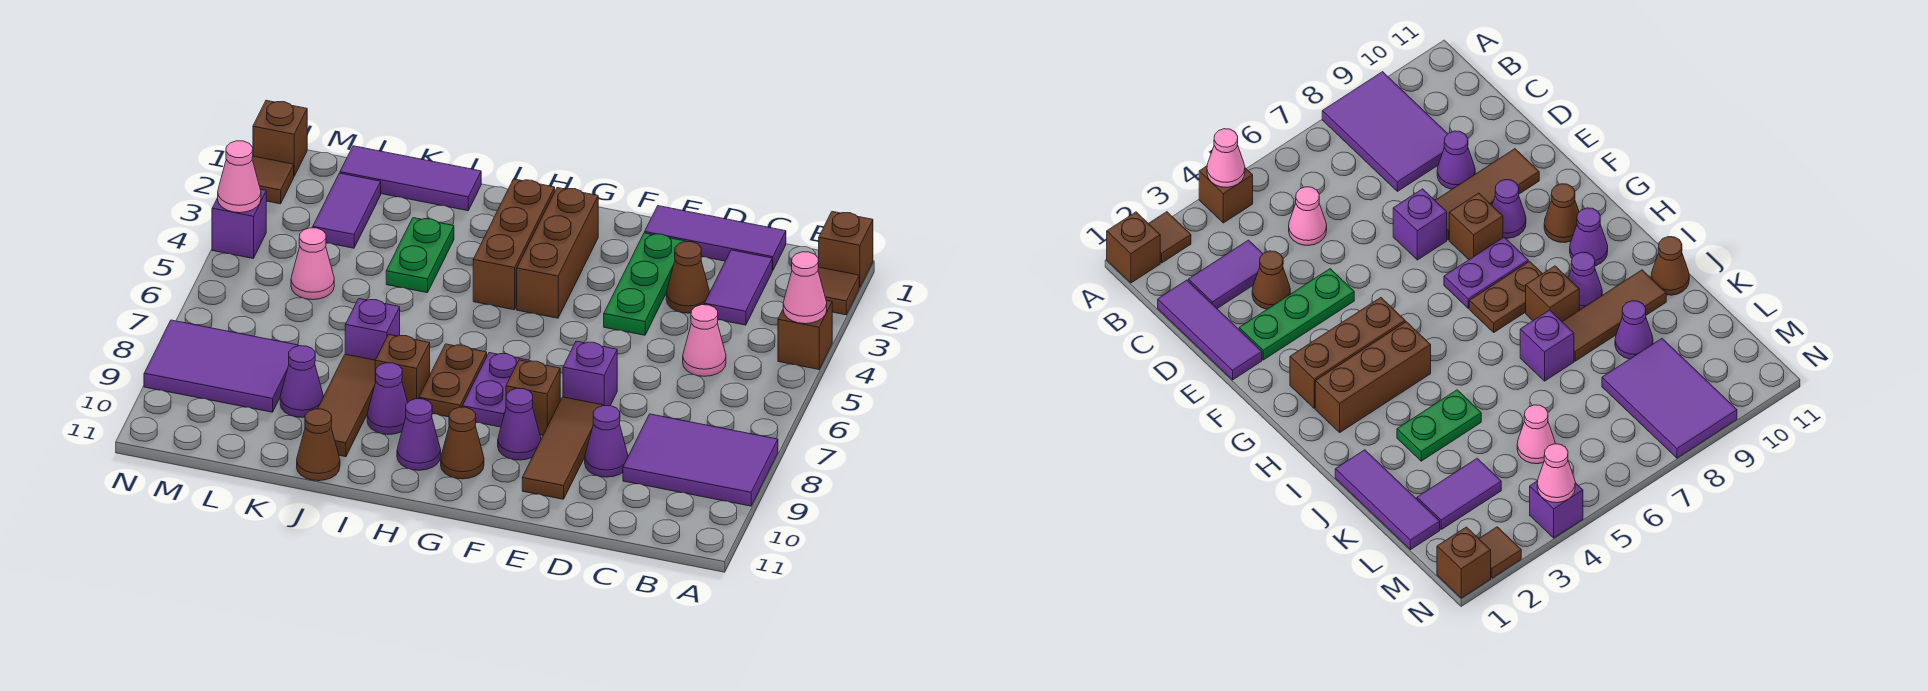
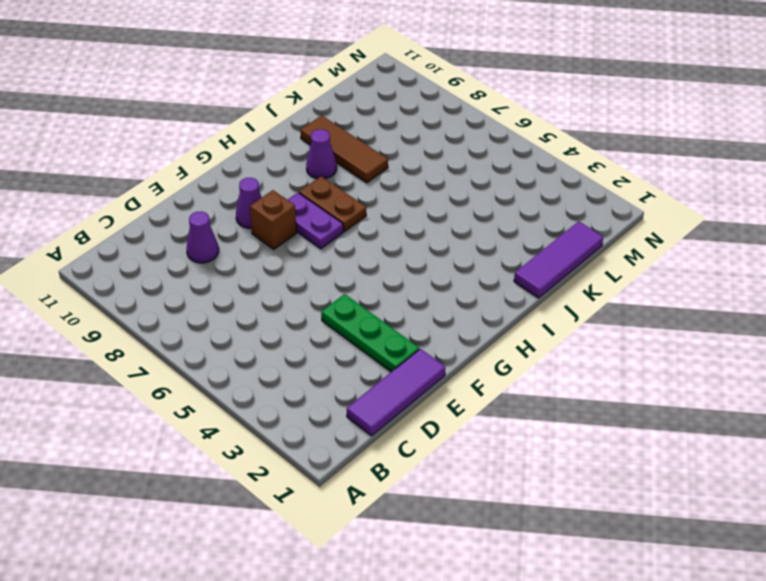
none -> brown 1x1 brick [819,212,873,288]
none -> brown 1x1 tile [818,267,859,315]
none -> brown 1x1 brick [778,300,832,369]
none -> purple 2x3 tile [623,414,778,506]

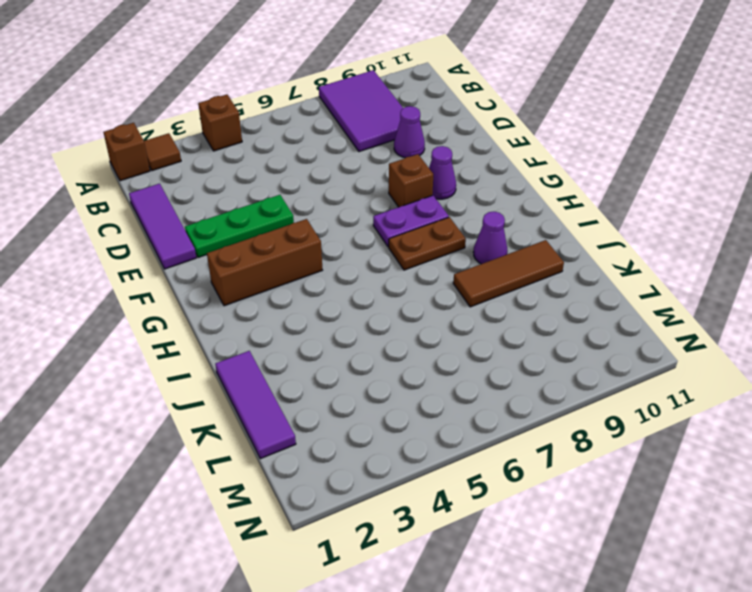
none -> purple 1x2 tile [704,250,772,325]
none -> pink 1x1 cone [683,305,726,376]
none -> brown 1x1 cone [666,242,710,313]
none -> purple 1x1 brick [563,341,617,406]

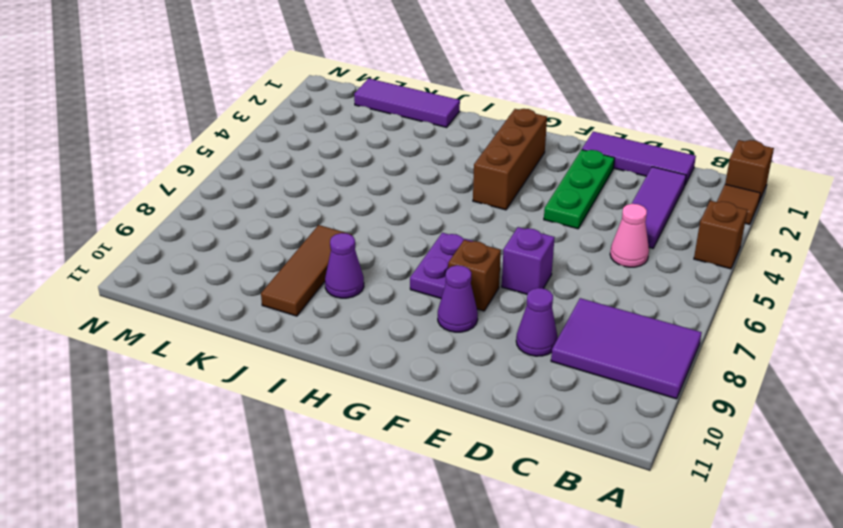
purple 1x3 tile [632,167,686,248] -> purple 1x2 tile [704,250,772,325]
none -> brown 1x1 cone [666,242,710,313]
none -> brown 1x3 tile [522,397,604,499]
none -> brown 1x1 cone [441,407,484,479]
none -> brown 1x3 brick [473,179,555,310]

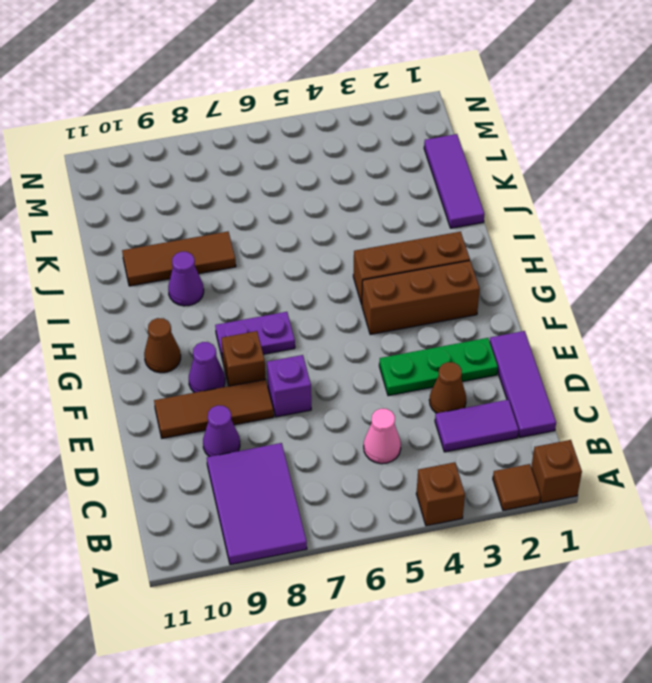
none -> brown 1x2 plate [419,344,487,417]
none -> purple 1x1 cone [397,399,441,470]
none -> brown 1x1 brick [375,334,430,402]
none -> green 1x2 plate [386,218,454,293]

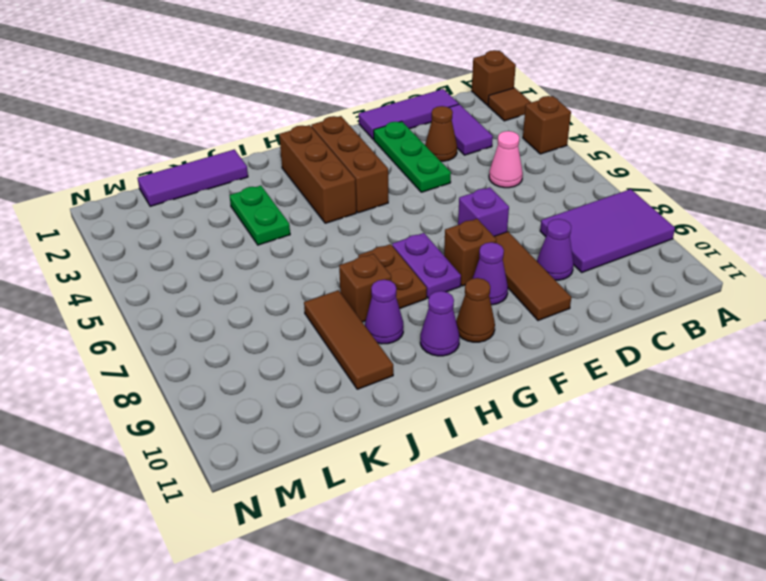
none -> purple 1x1 brick [345,299,400,360]
none -> brown 1x1 cone [297,409,340,481]
none -> purple 1x1 cone [280,346,324,417]
none -> purple 1x2 tile [313,173,381,248]

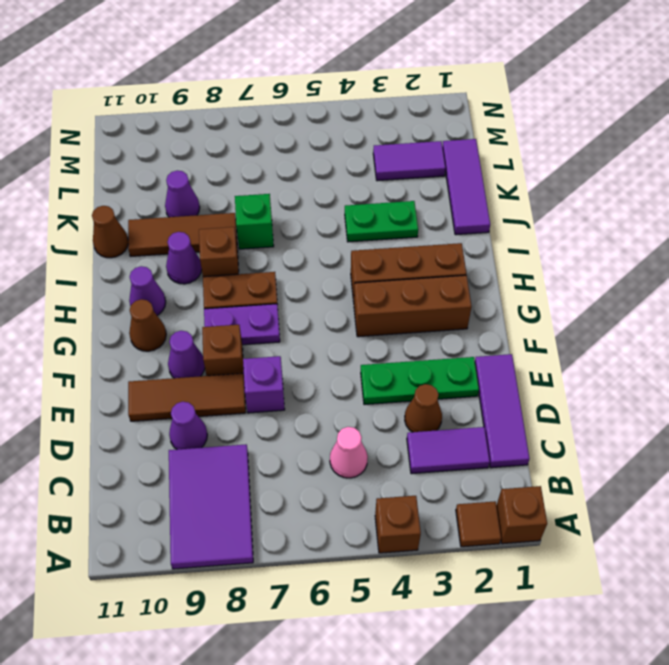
green 1x1 brick [235,194,274,249] -> purple 1x1 brick [345,299,400,360]
none -> pink 1x1 cone [291,228,334,300]
none -> purple 2x3 tile [144,320,299,412]
none -> brown 1x1 brick [253,100,307,176]
none -> brown 1x1 tile [252,156,294,204]

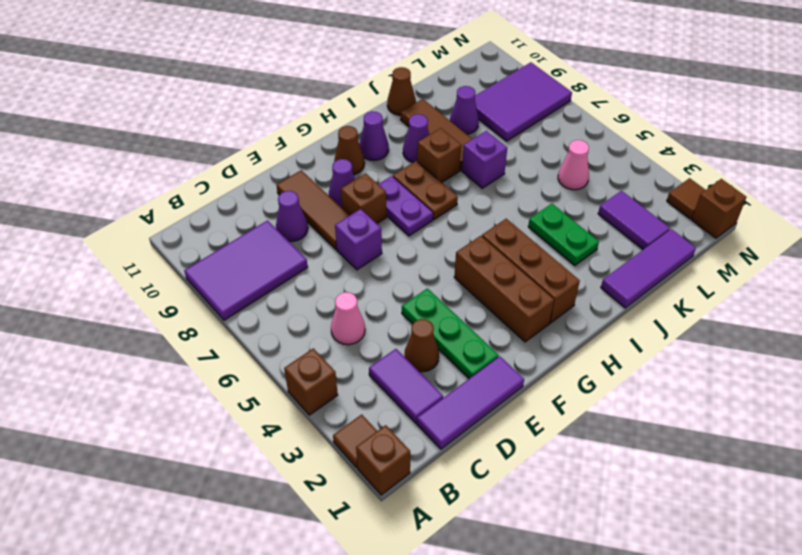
none -> purple 1x1 brick [212,189,266,258]
none -> pink 1x1 cone [783,252,827,324]
none -> pink 1x1 cone [218,141,261,213]

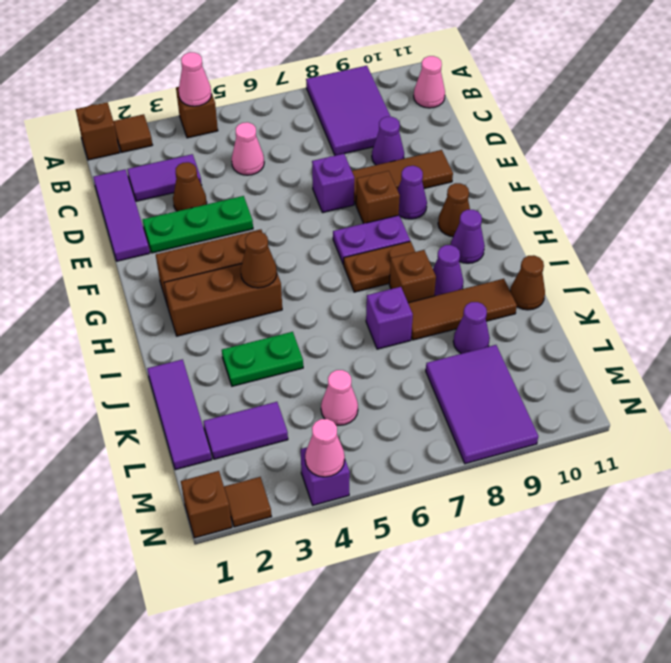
pink 1x1 cone [414,56,445,108] -> none
brown 1x1 cone [241,232,277,288] -> none

